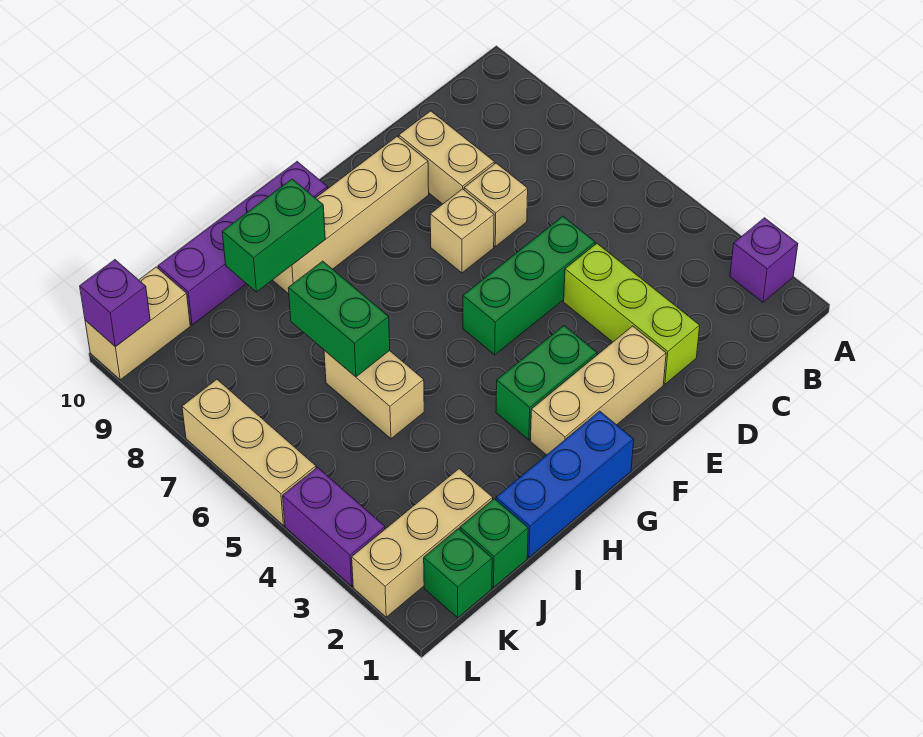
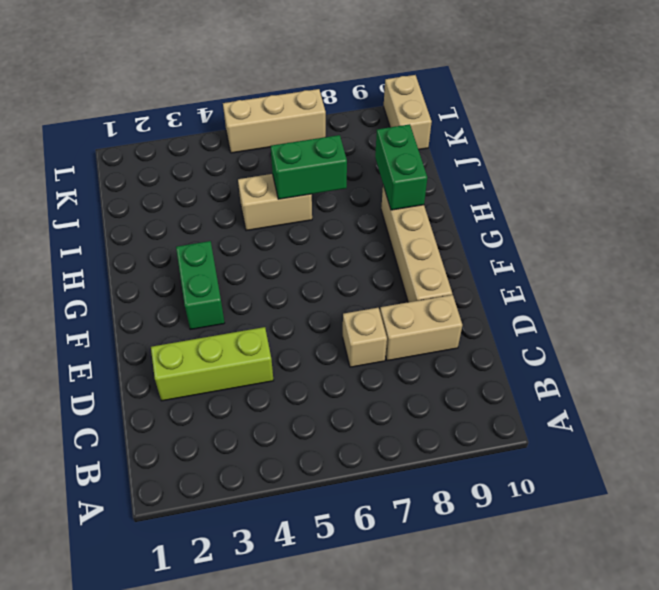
none -> purple 1x1 brick [730,218,798,302]
none -> green 1x3 brick [463,216,595,355]
none -> tan 1x3 brick [530,326,666,455]

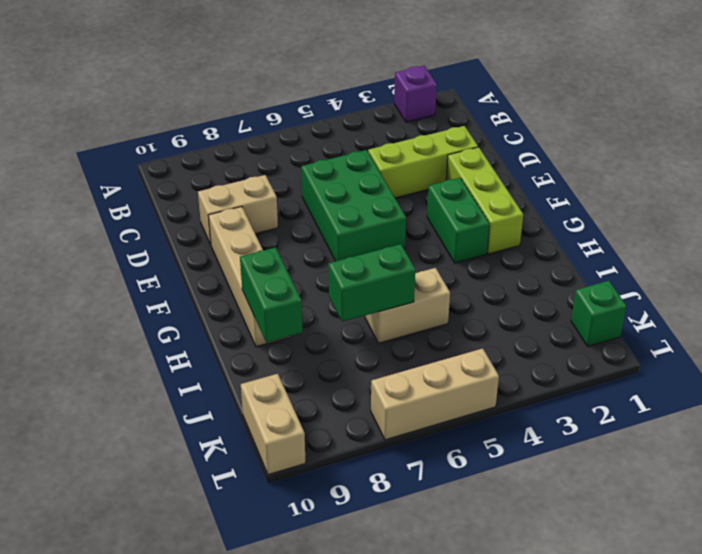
green 2x3 brick [301,150,406,261] -> green 1x3 brick [463,216,595,355]
lime 1x3 brick [446,147,523,254] -> tan 1x3 brick [530,326,666,455]
none -> tan 1x1 brick [464,163,528,246]
none -> tan 1x1 brick [430,189,494,273]
none -> blue 1x3 brick [496,411,634,557]

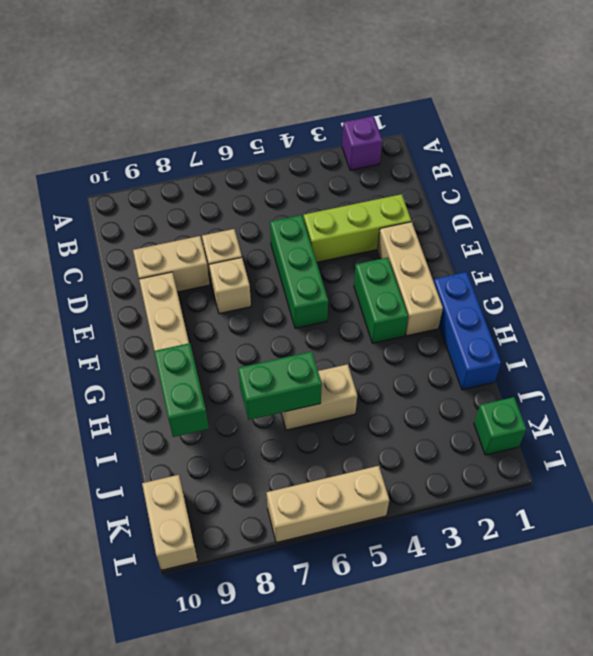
none -> purple 1x4 brick [158,162,328,325]
none -> green 1x1 brick [460,499,528,587]
none -> tan 1x3 brick [352,469,493,617]

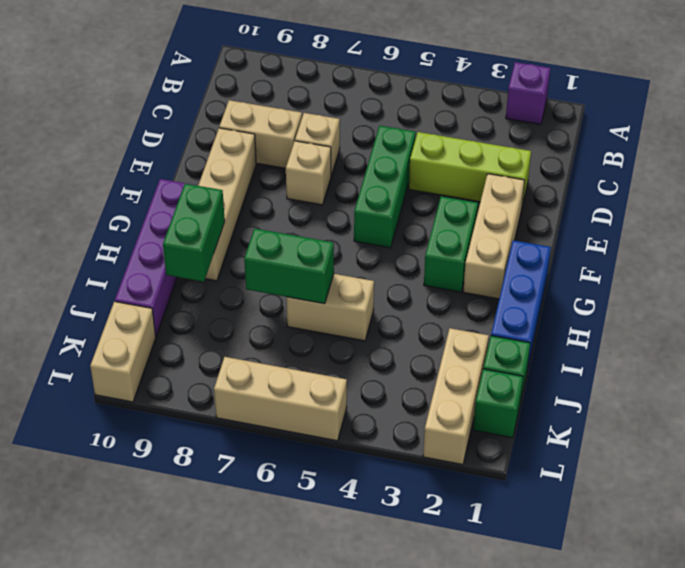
none -> purple 1x2 brick [283,468,385,586]
none -> purple 1x1 brick [80,260,150,347]

